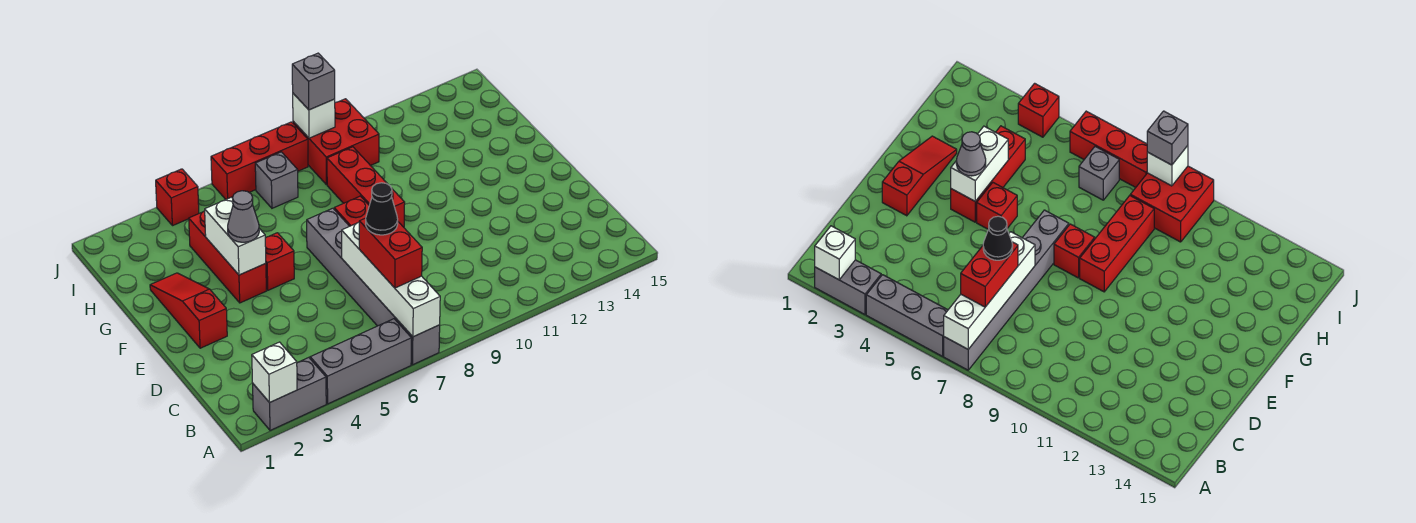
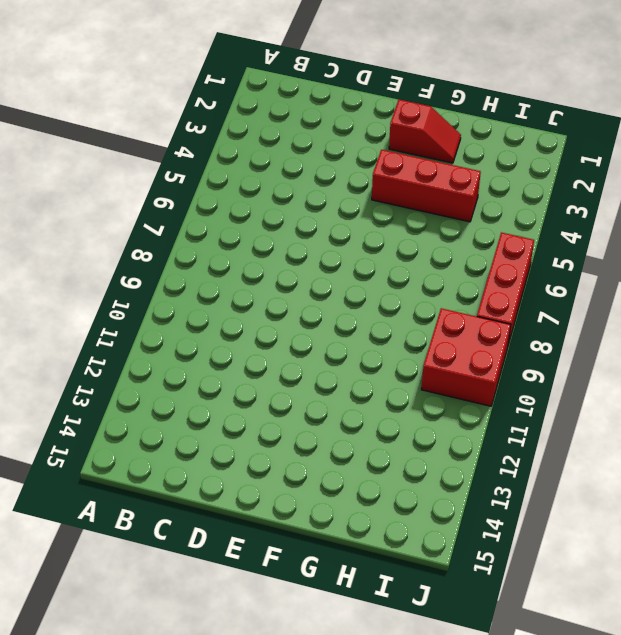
red 1x2 slope [389,99,461,163] -> red 1x3 slope [150,273,227,348]
none -> grey 1x2 brick [253,358,326,430]
none -> grey 1x3 brick [310,319,412,404]
none -> grey 1x6 brick [307,208,440,365]

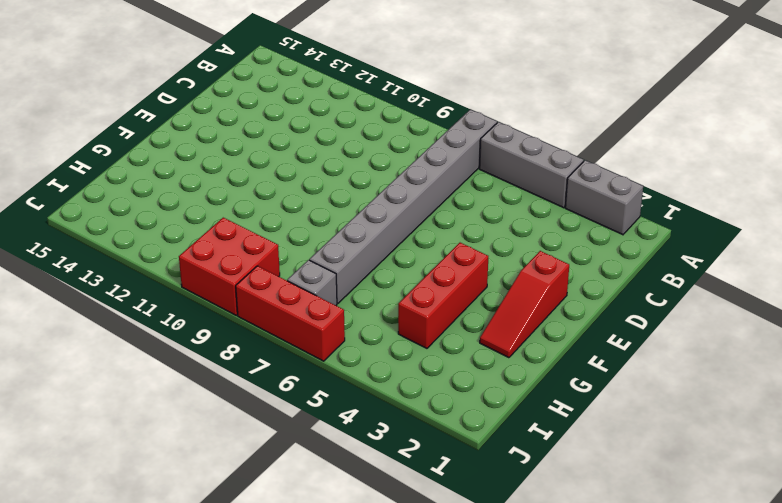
grey 1x8 brick [309,109,497,303] -> grey 1x6 brick [307,208,440,365]
none -> red 1x1 brick [265,233,294,290]
none -> red 1x1 brick [334,196,369,226]
none -> red 1x3 brick [327,147,405,227]

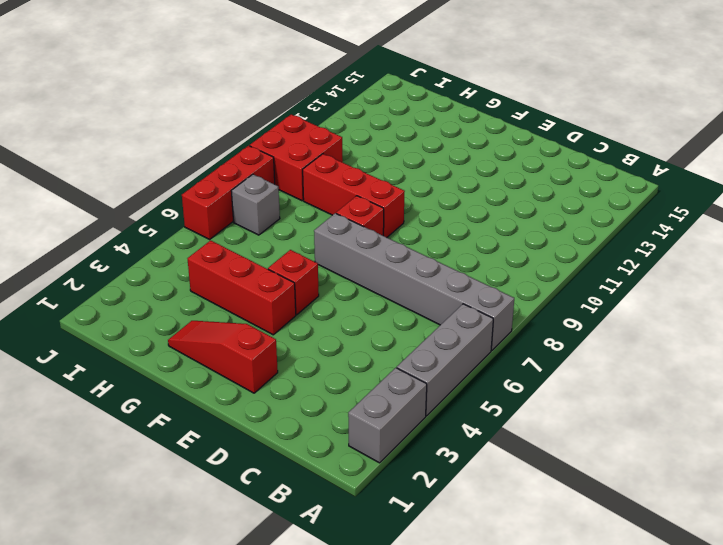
none -> red 1x1 brick [156,169,199,226]
none -> white 1x1 brick [252,342,297,403]
none -> white 1x4 brick [342,222,440,337]

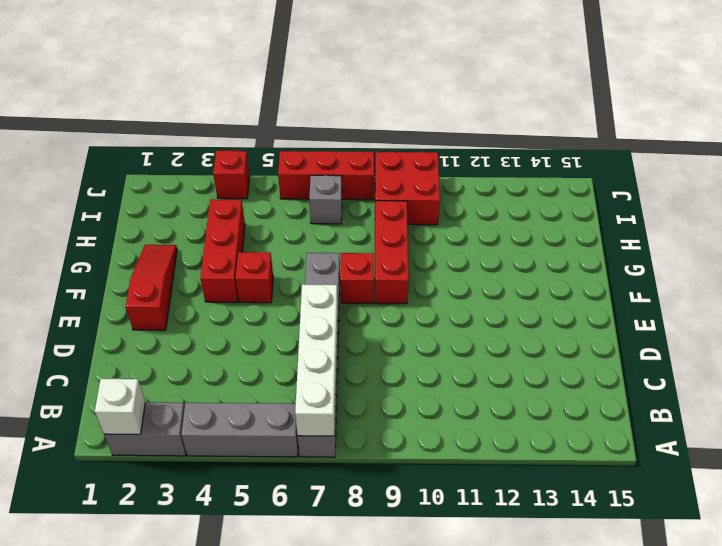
none -> white 1x2 brick [205,197,266,275]
none -> white 1x1 brick [293,94,335,138]
none -> red 1x2 brick [359,218,422,288]

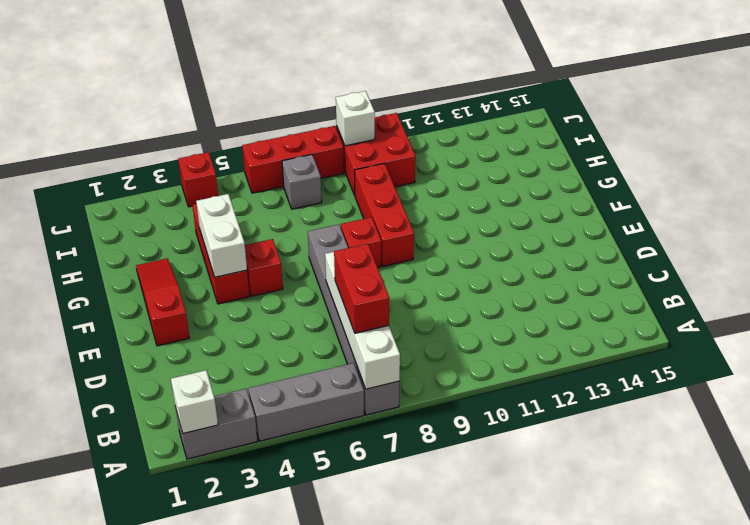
none -> grey 1x1 cone [228,191,259,242]
none -> grey 1x1 brick [292,53,335,110]
none -> black 1x1 cone [366,183,398,235]

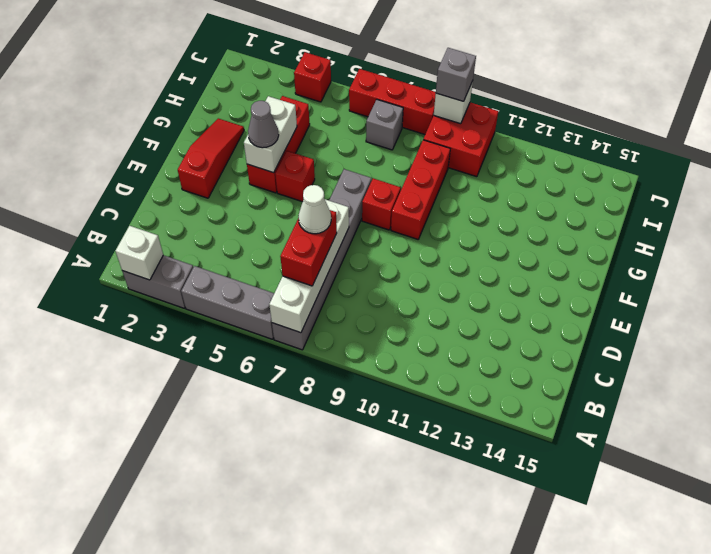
white 1x1 cone [298,185,331,234] -> black 1x1 cone [366,183,398,235]

